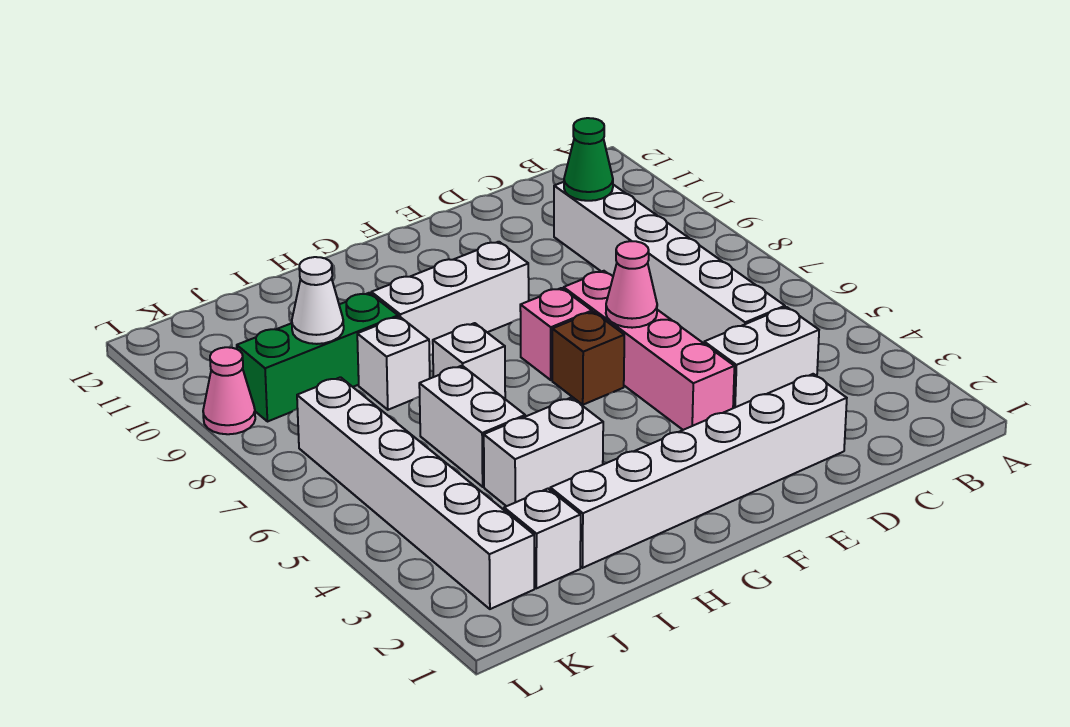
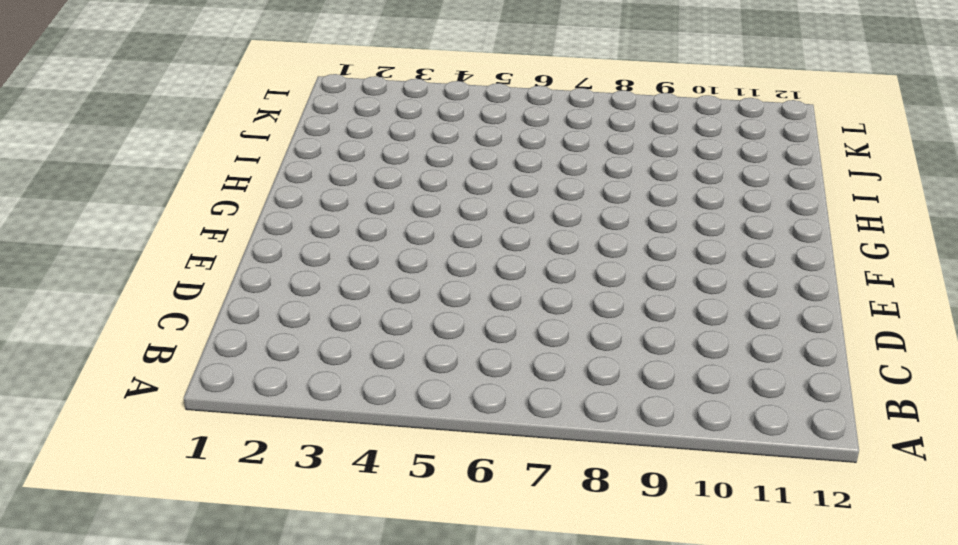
none -> white 1x2 brick [704,307,819,408]
none -> white 1x6 brick [554,182,785,343]
none -> white 1x6 brick [550,374,847,568]

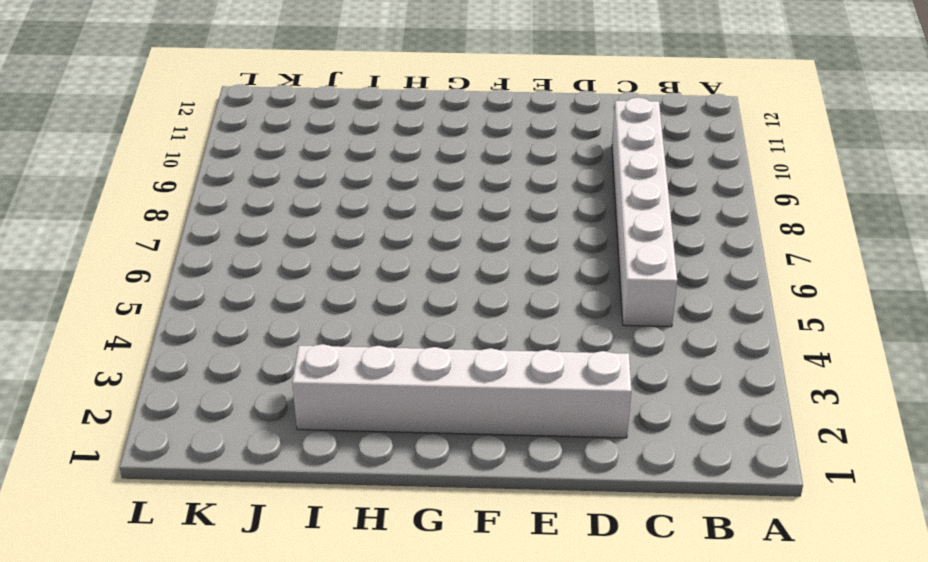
none -> white 1x2 brick [704,307,819,408]
none -> pink 1x4 brick [564,271,734,430]
none -> brown 1x1 brick [552,312,624,405]

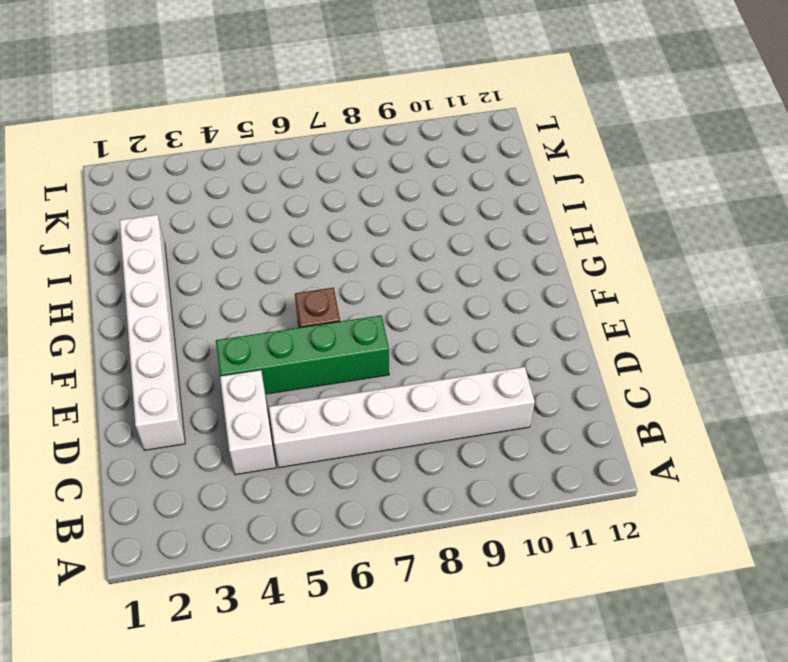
green 1x4 brick [216,315,389,394] -> pink 1x4 brick [564,271,734,430]
none -> pink 1x1 brick [520,288,592,380]
none -> white 1x3 brick [371,242,529,355]
none -> white 1x2 brick [484,397,603,506]

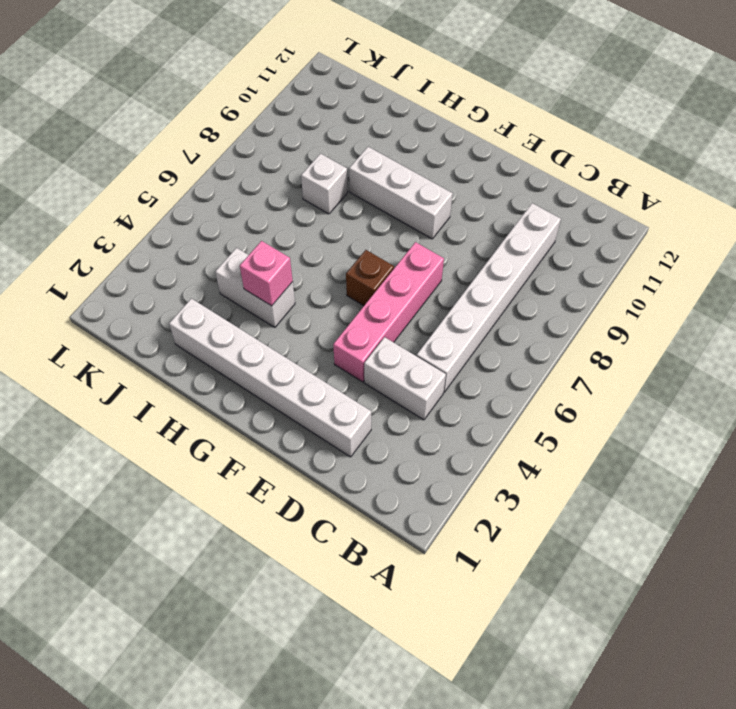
pink 1x1 brick [240,241,293,306] -> pink 1x1 brick moved to [520,288,592,380]
none -> white 1x1 brick [433,323,505,399]
none -> white 1x2 brick [419,366,525,487]
none -> green 1x3 brick [237,293,398,422]

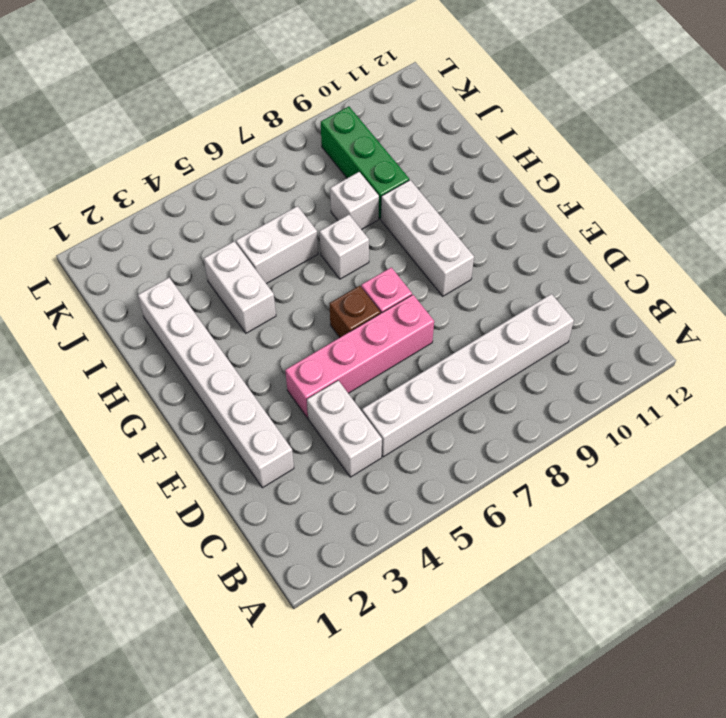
none -> white 1x1 brick [504,489,581,588]
none -> white 1x6 brick [297,377,534,609]
none -> pink 1x1 cone [203,347,255,434]

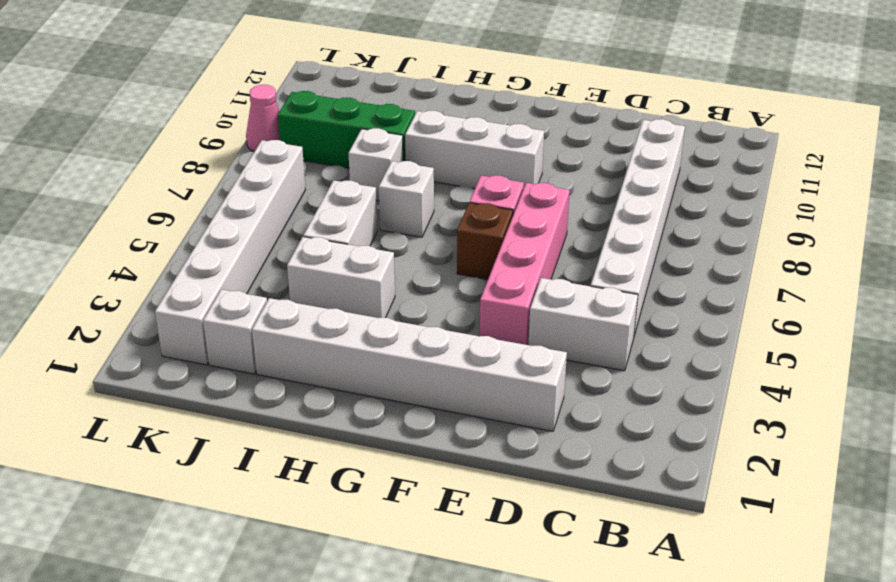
none -> green 1x1 cone [564,118,613,201]
none -> pink 1x1 cone [606,241,657,328]
none -> white 1x1 cone [292,257,344,344]

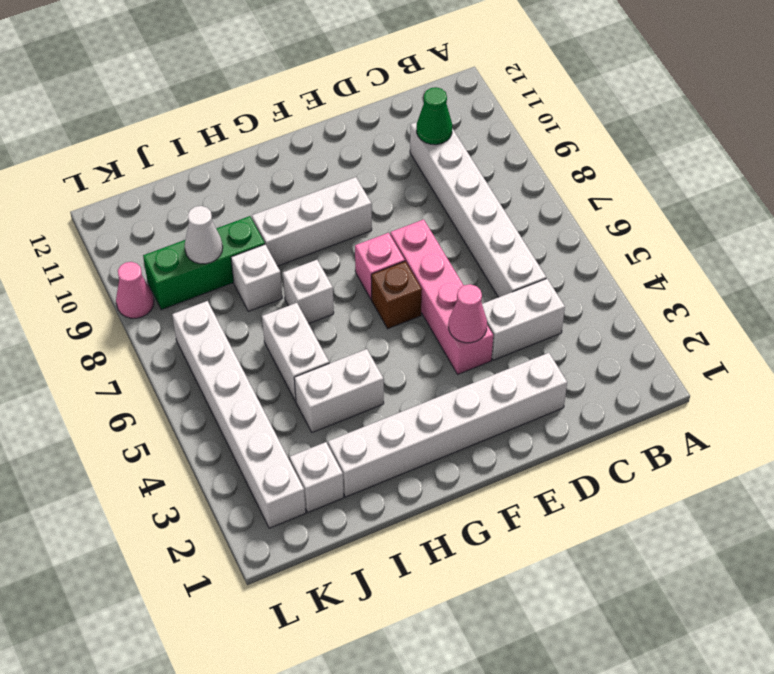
pink 1x1 cone [449,284,487,343] -> pink 1x1 cone moved to [606,241,657,328]

